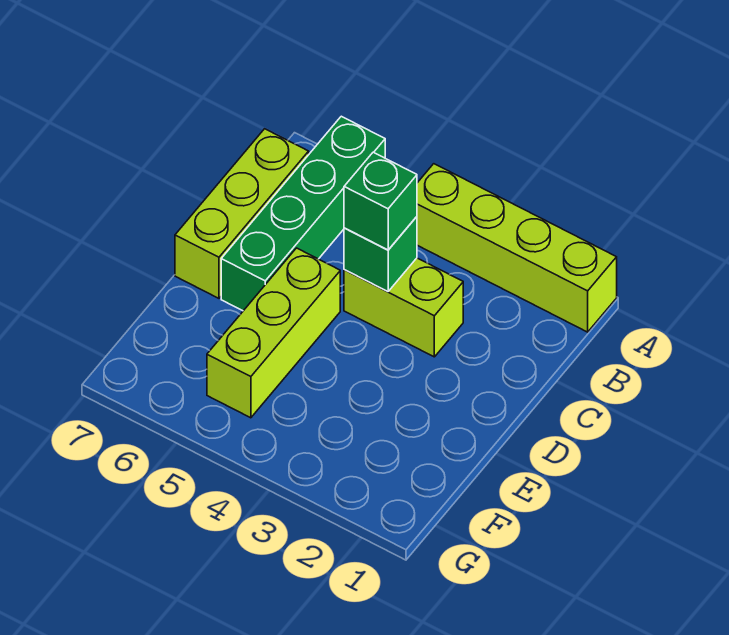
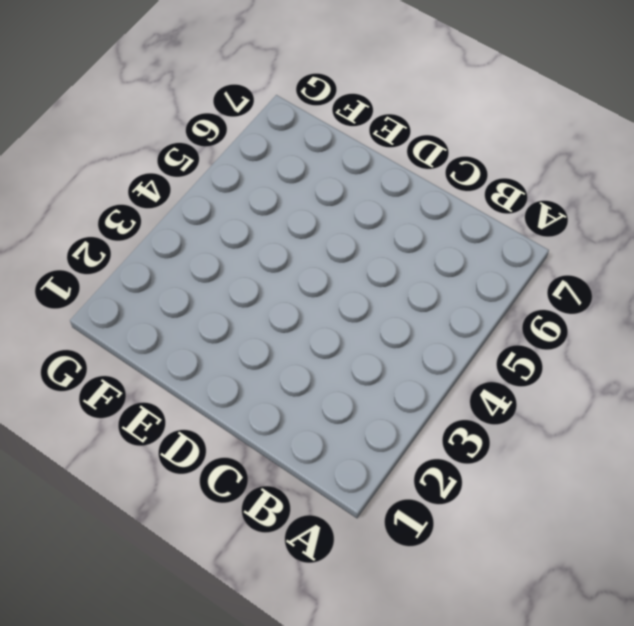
none -> lime 1x4 brick [417,164,617,332]
none -> green 1x4 brick [221,116,385,311]

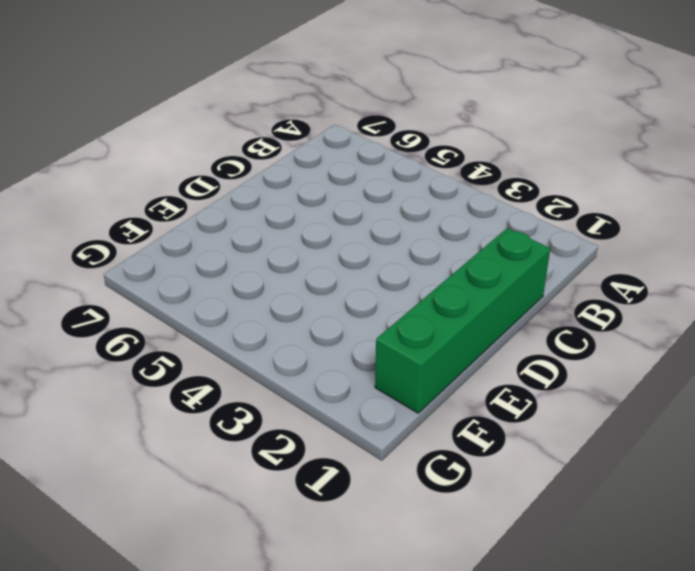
green 1x4 brick [375,228,550,413] -> green 1x4 brick moved to [221,116,385,311]
none -> lime 1x4 brick [417,164,617,332]
none -> lime 1x3 brick [175,129,309,298]

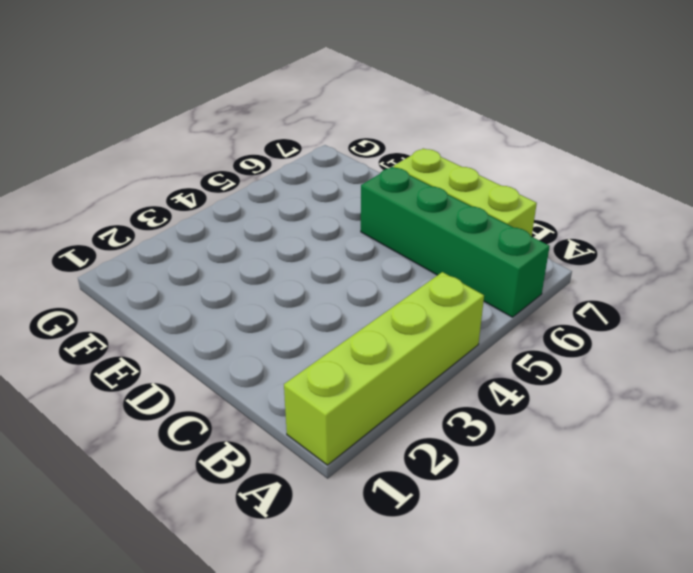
none -> lime 1x2 brick [344,258,463,357]
none -> lime 1x3 brick [207,248,340,418]

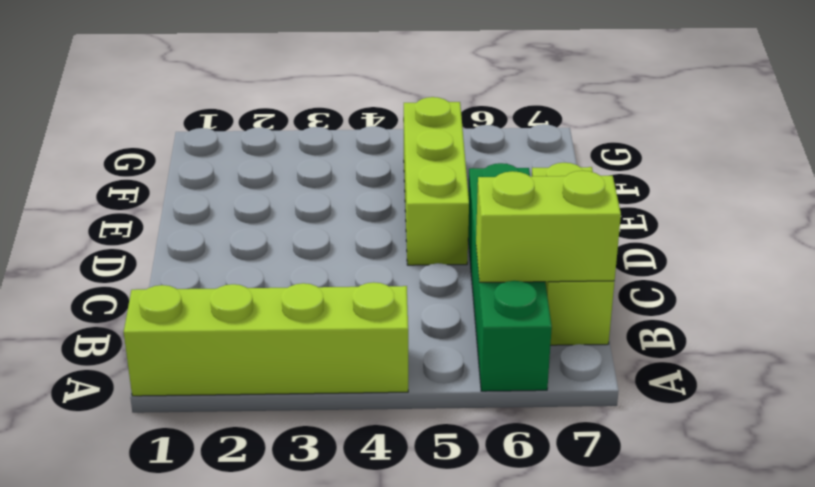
lime 1x2 brick [476,171,621,282] -> lime 1x2 brick moved to [344,258,463,357]
none -> green 1x1 brick [344,217,417,291]
none -> green 1x1 brick [344,152,417,250]

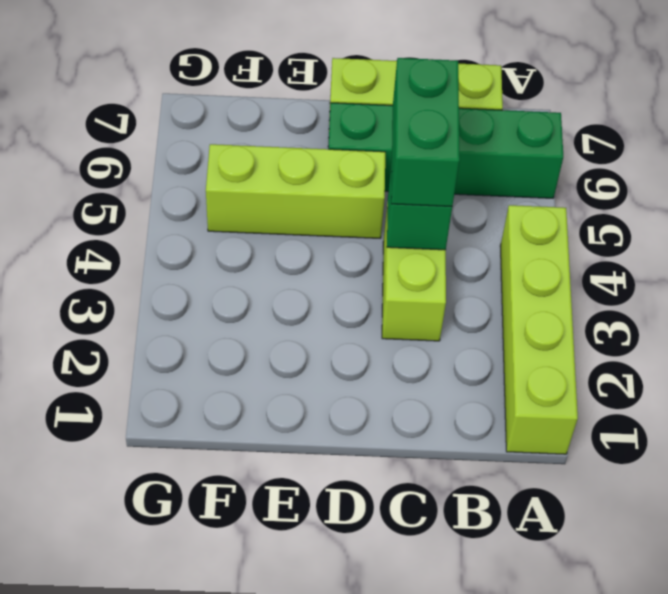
green 1x2 brick [391,58,460,206] -> green 1x1 brick [344,152,417,250]

